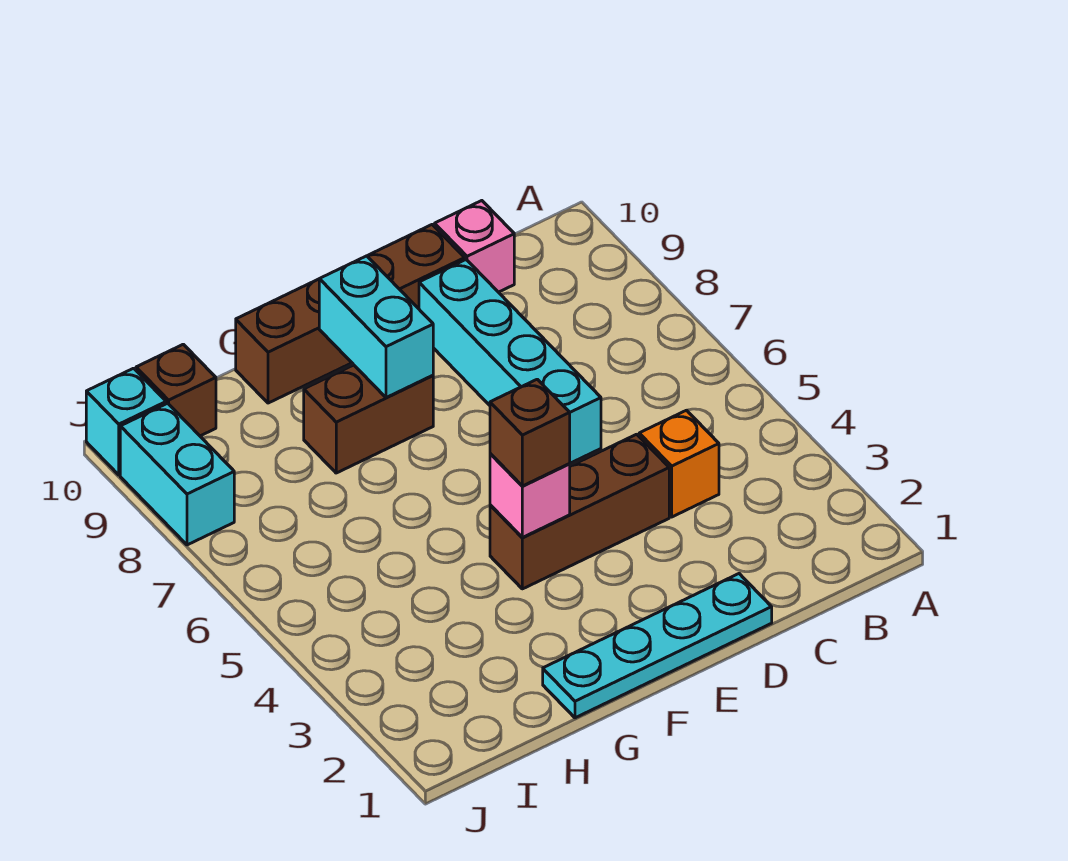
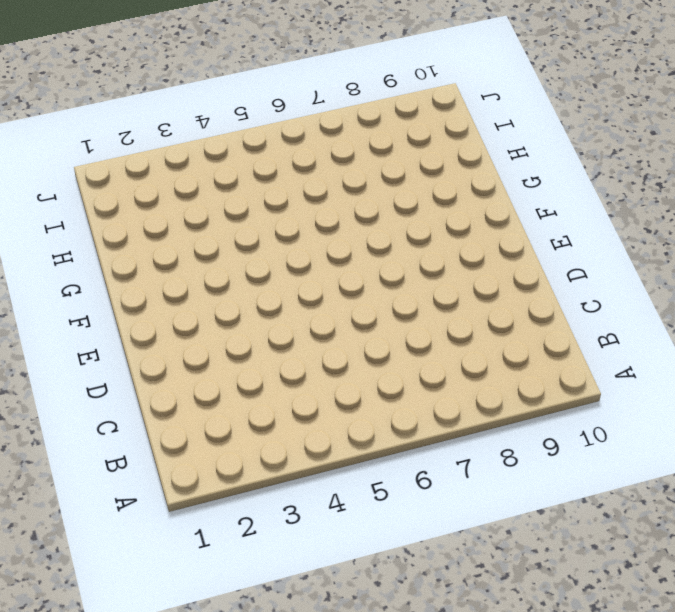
none -> orange 1x1 brick [639,410,719,517]
none -> pink 1x1 brick [435,201,514,292]
none -> cyan 1x4 plate [543,574,772,718]

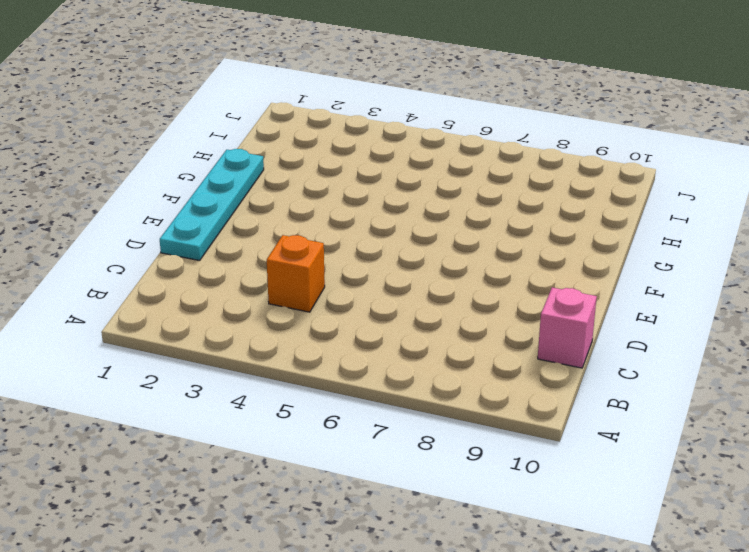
none -> brown 1x3 brick [490,434,669,589]
none -> cyan 1x4 brick [419,260,601,463]
none -> brown 1x4 brick [236,225,465,403]

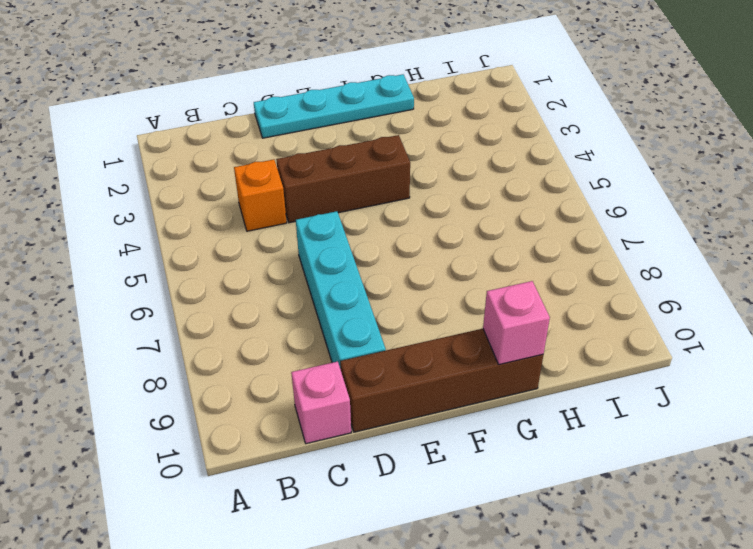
pink 1x1 brick [483,281,550,364] -> pink 1x1 brick moved to [490,454,570,537]
none -> brown 1x2 brick [304,365,433,473]
none -> brown 1x1 brick [136,344,216,436]
none -> cyan 1x2 brick [120,403,234,545]

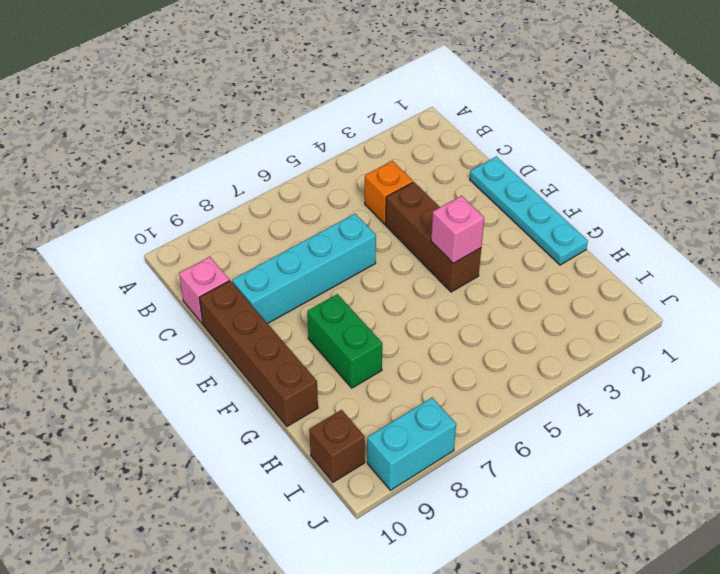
green 1x2 brick [307,294,382,388] -> brown 1x2 brick [304,365,433,473]
none -> cyan 1x1 brick [86,368,166,475]
none -> cyan 1x2 brick [319,256,433,398]
none -> brown 1x1 brick [490,379,570,486]

